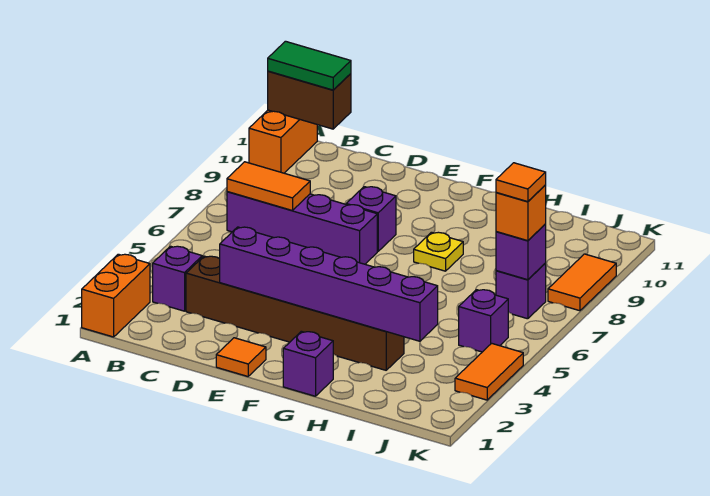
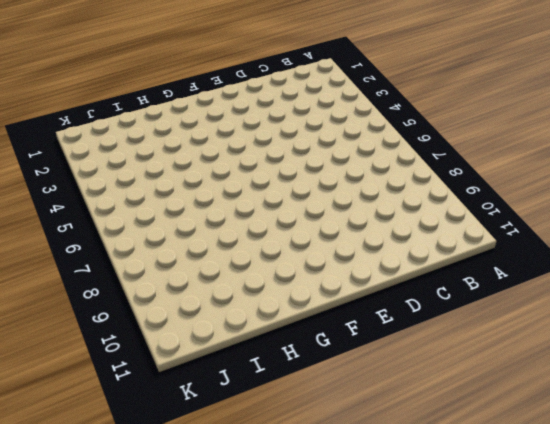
none -> orange 1x2 brick [82,254,150,337]
none -> orange 1x2 brick [249,110,317,173]
none -> purple 1x1 brick [153,246,202,311]

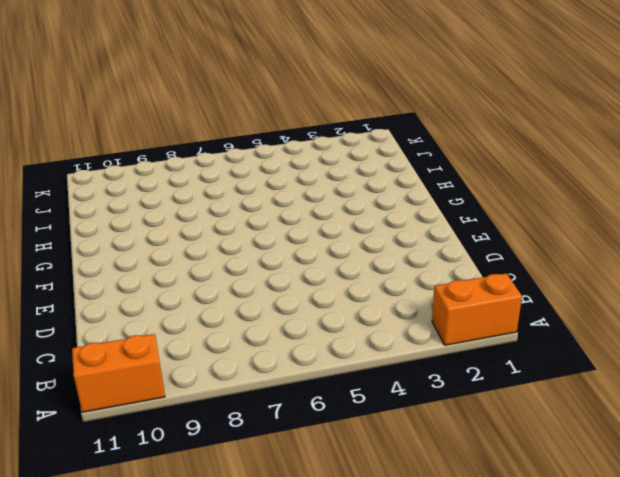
none -> purple 1x1 brick [153,246,202,311]
none -> purple 1x4 brick [227,192,377,264]
none -> brown 1x6 brick [186,256,404,370]

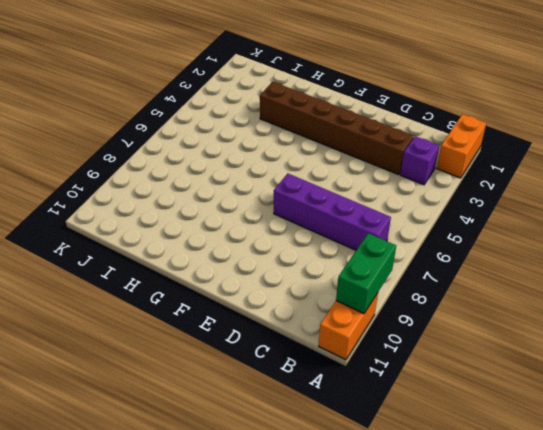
green 1x2 brick [336,233,396,314] -> none
none -> orange 1x1 tile [216,338,266,376]
none -> purple 1x1 brick [346,187,396,251]
none -> purple 1x1 brick [283,331,333,396]

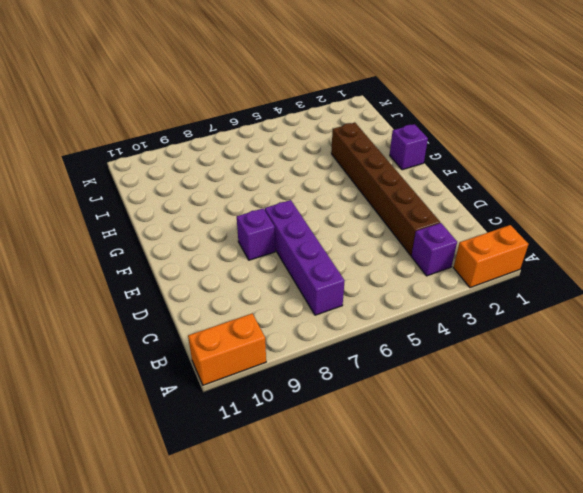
none -> orange 1x1 tile [216,338,266,376]
none -> yellow 1x1 plate [414,232,463,271]
none -> purple 1x1 brick [459,290,508,352]

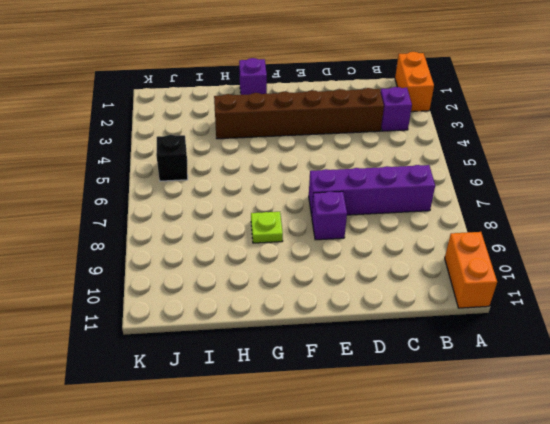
lime 1x1 plate [251,212,283,243] -> yellow 1x1 plate [414,232,463,271]
black 1x1 brick [156,135,188,181] -> purple 1x1 brick [459,290,508,352]
none -> orange 1x1 tile [216,338,266,376]
none -> purple 1x1 brick [496,263,546,319]
none -> orange 1x2 tile [455,343,523,400]

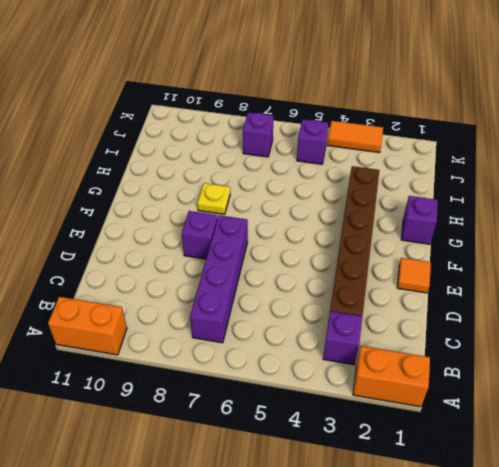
none -> orange 1x2 tile [548,254,616,311]
none -> brown 1x2 brick [268,71,351,129]
none -> orange 1x2 tile [227,162,310,211]

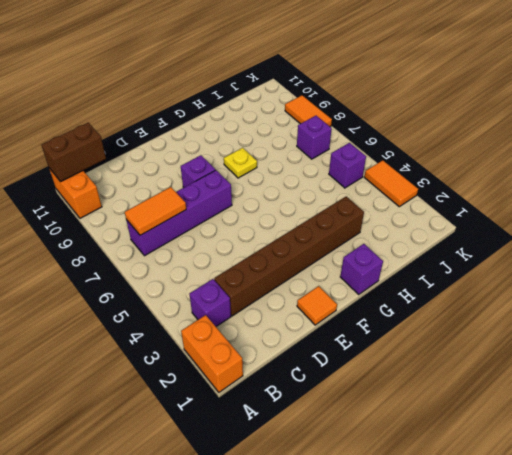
none -> purple 1x6 brick [220,227,438,341]
none -> purple 1x1 brick [496,224,546,280]
none -> green 1x2 tile [268,41,351,90]

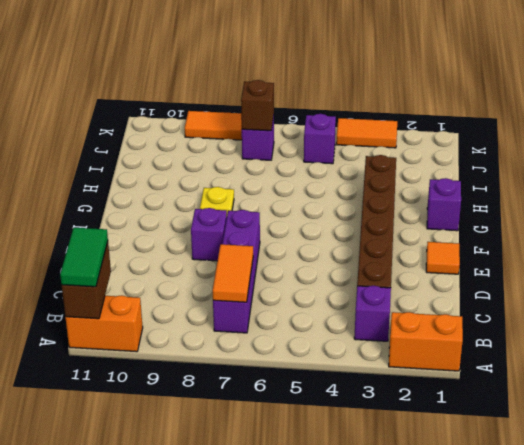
brown 1x1 brick [241,80,274,131] -> purple 1x1 brick [496,224,546,280]
none -> purple 1x6 brick [220,227,438,341]
none -> orange 1x1 brick [496,185,546,241]
none -> orange 1x1 tile [496,163,546,202]

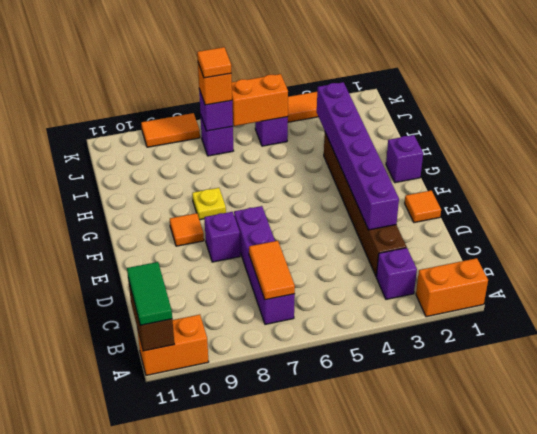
orange 1x1 tile [170,213,204,246] -> none
orange 1x2 brick [232,74,288,126] -> none

